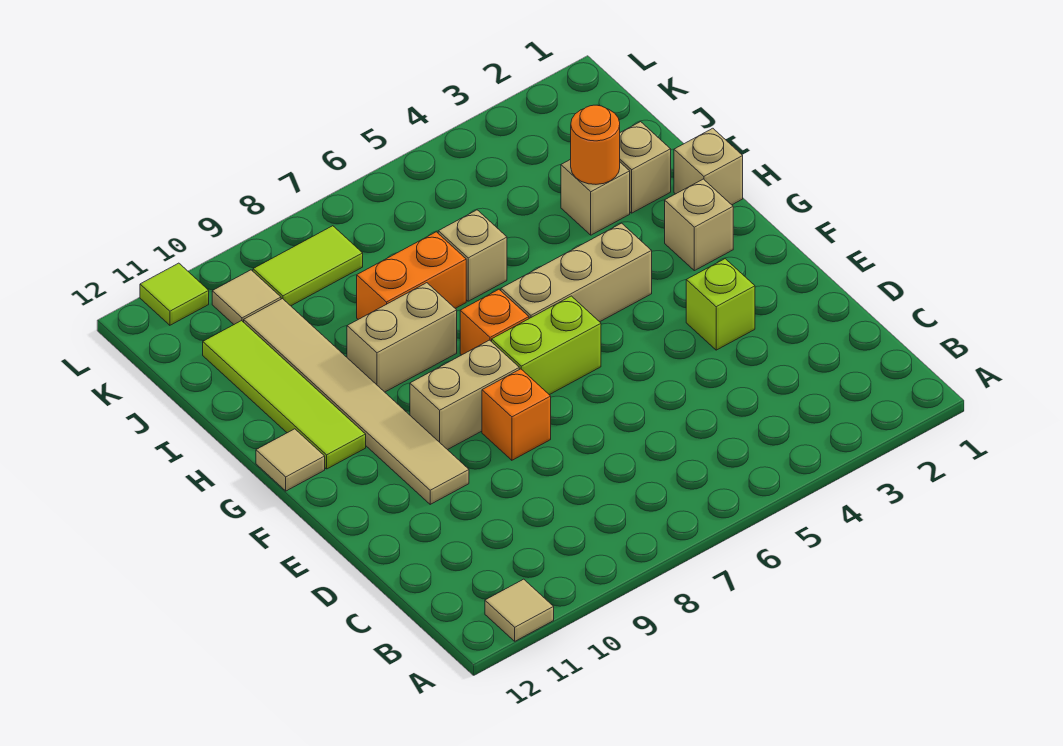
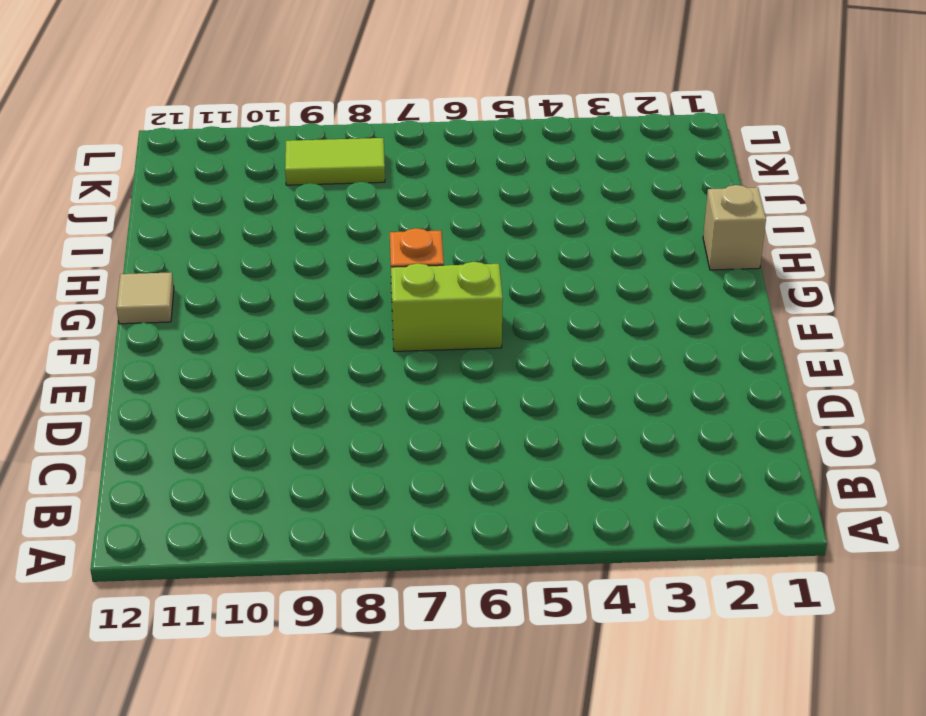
none -> tan 1x1 tile [485,579,554,641]
none -> lime 1x1 brick [686,259,755,350]
none -> orange 1x1 brick [482,369,551,460]

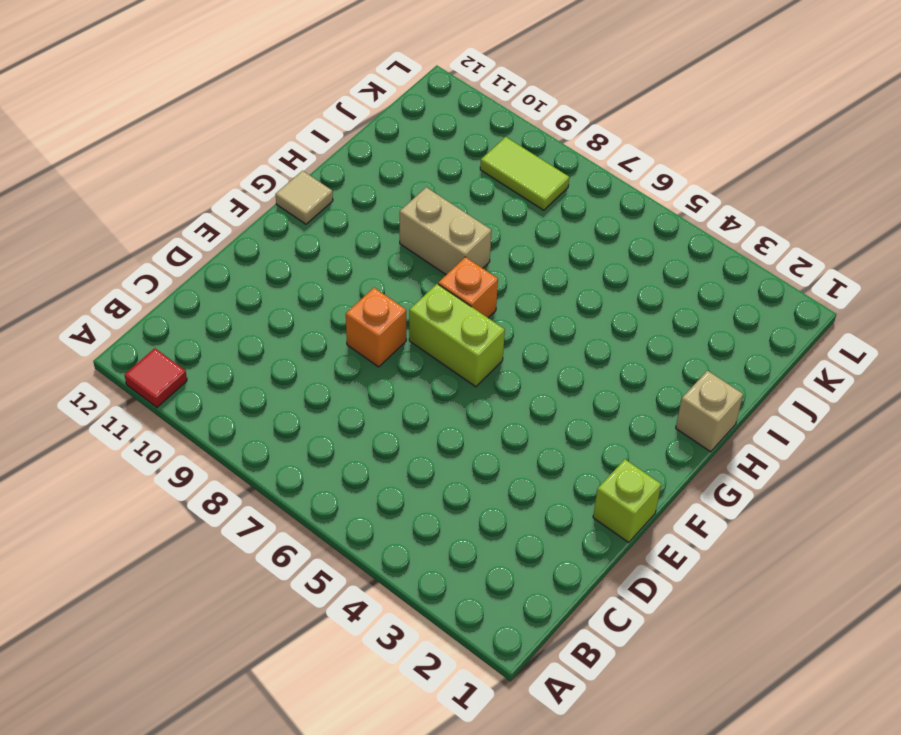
red 1x1 tile [125,348,187,407] -> tan 1x1 tile [485,579,554,641]
lime 1x1 brick [593,459,661,543] -> lime 1x1 brick moved to [686,259,755,350]
none -> tan 1x6 tile [244,299,469,504]
none -> tan 1x2 brick [410,340,519,450]
none -> tan 1x1 brick [665,179,733,271]

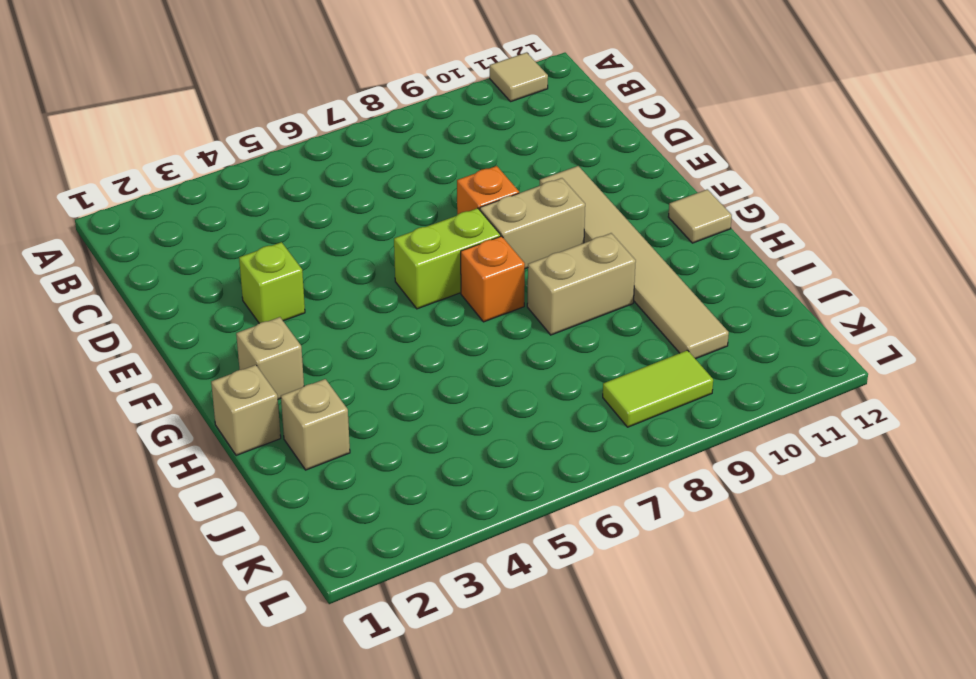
none -> tan 1x3 brick [501,223,652,322]
none -> lime 1x4 tile [203,321,366,469]
none -> tan 1x1 brick [561,159,630,235]

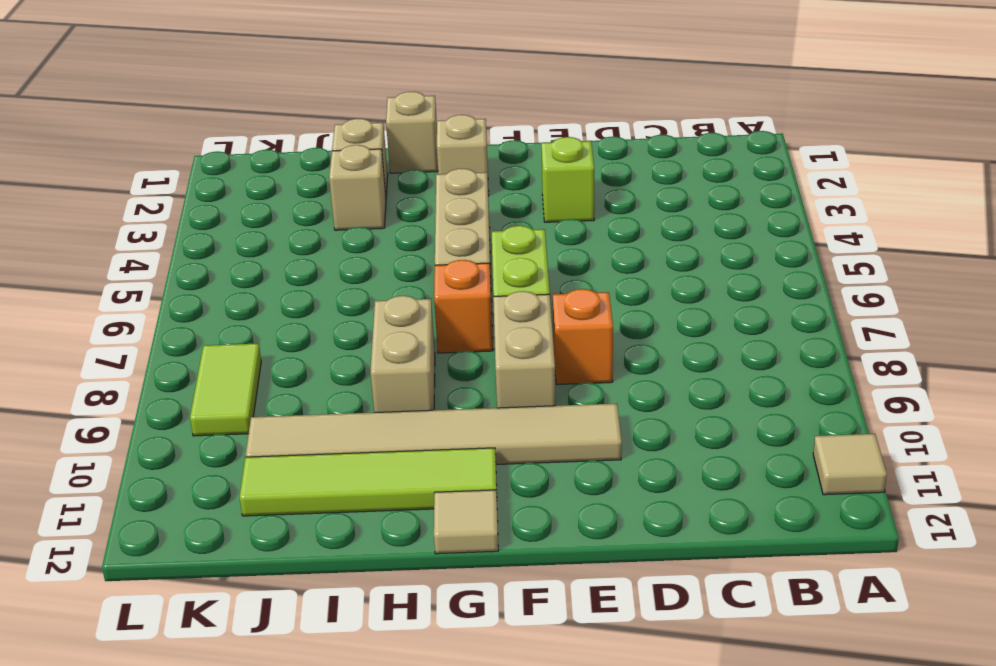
none -> tan 1x1 brick [438,210,507,301]
none -> orange 1x2 brick [357,232,466,319]
none -> tan 1x1 tile [212,270,281,324]

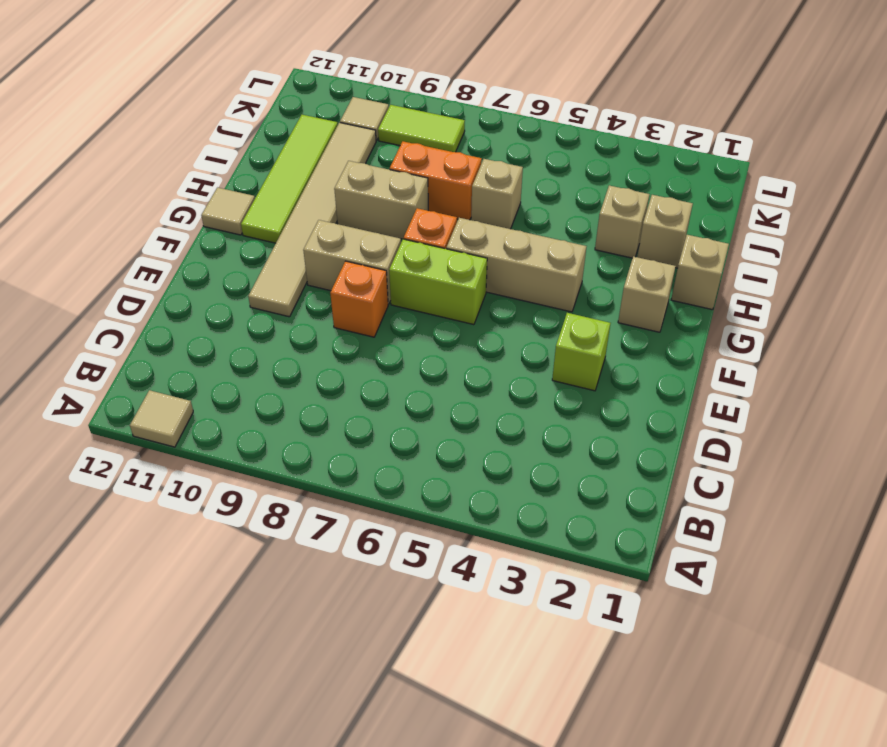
none -> lime 1x1 tile [140,263,209,325]
none -> orange 1x1 round brick [571,105,620,184]

